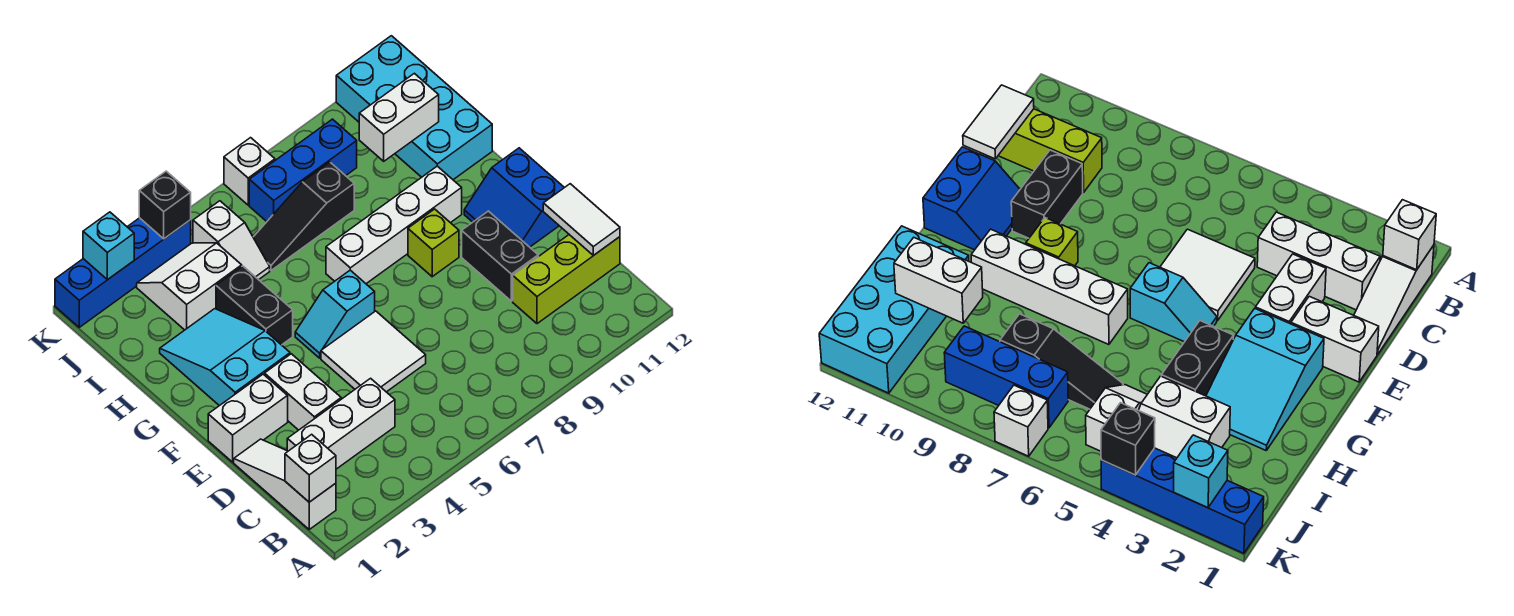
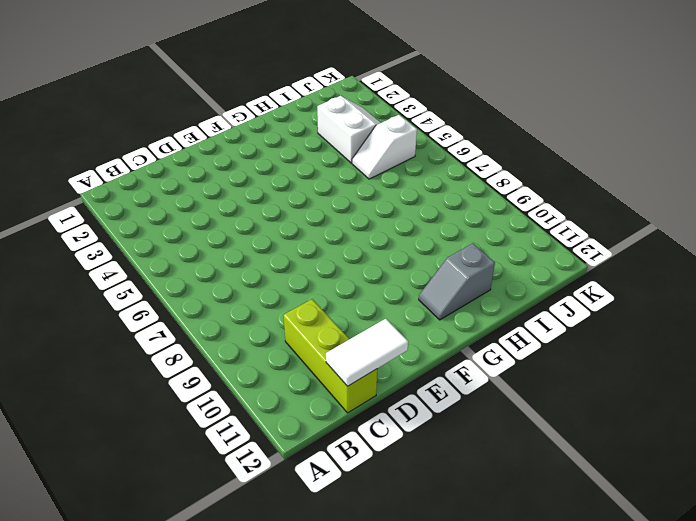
grey 1x2 slope [419,243,495,320] -> cyan 2x4 brick [336,36,492,180]
none -> white 1x3 slope [234,439,336,529]
none -> white 1x3 brick [287,378,395,469]
none -> white 1x2 brick [265,354,341,430]

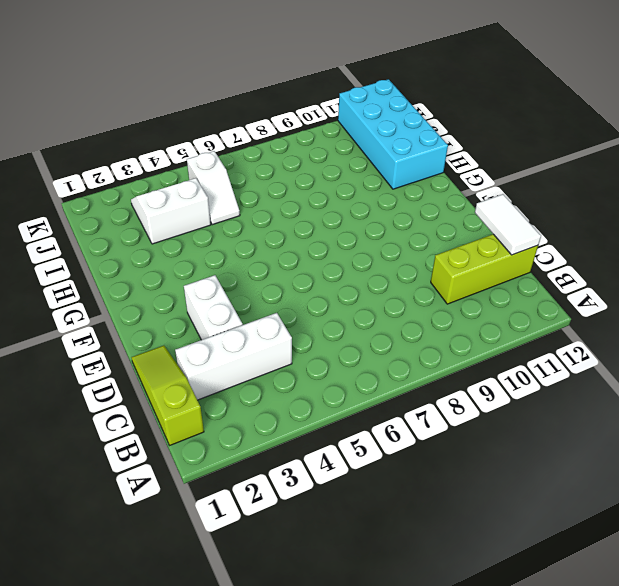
lime 1x3 slope [131,346,204,445] -> white 1x3 slope [234,439,336,529]
none -> white 2x2 tile [321,311,426,392]
none -> black 1x2 brick [462,211,538,301]
none -> white 1x2 brick [208,374,288,462]

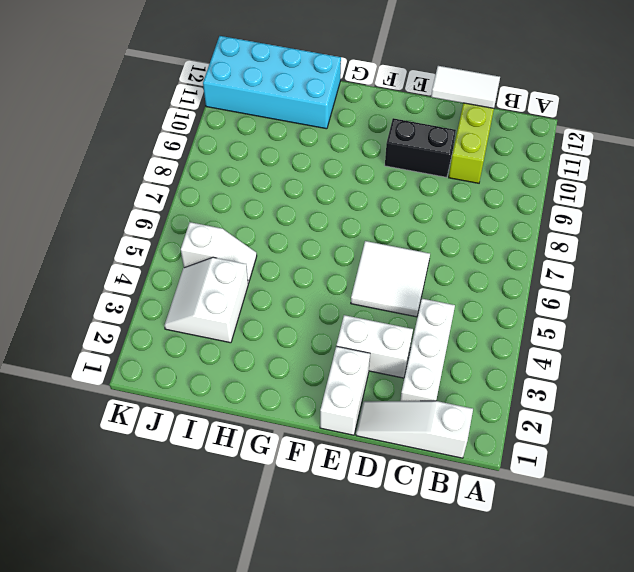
none -> blue 2x2 slope [464,148,564,247]
none -> cyan 2x3 slope [160,309,290,406]
none -> cyan 1x2 slope [295,270,375,358]

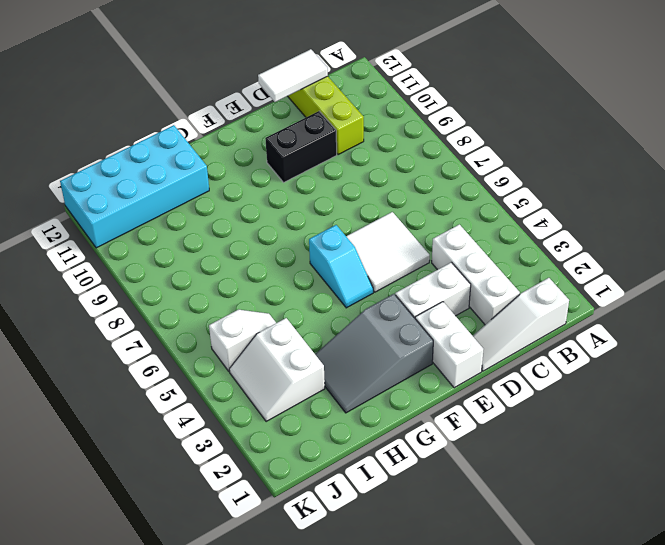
grey 2x3 slope [315,294,433,413] -> cyan 2x3 slope [160,309,290,406]
none -> blue 2x2 slope [464,148,564,247]
none -> lime 1x1 brick [408,209,459,277]
none -> black 1x2 brick [216,266,293,345]

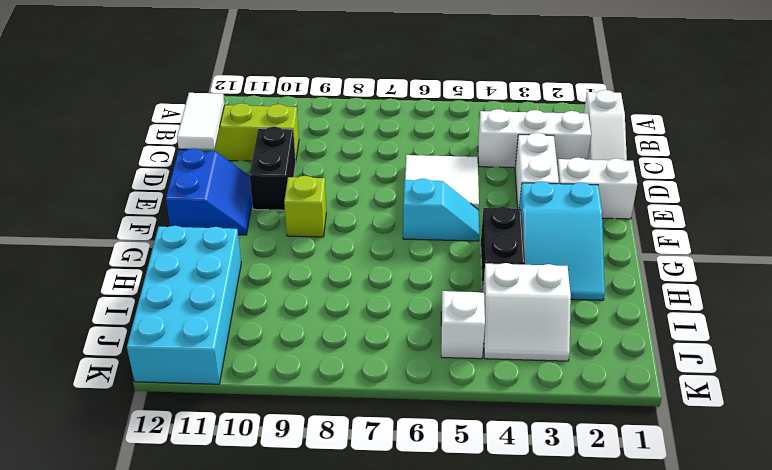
none -> white 1x4 brick [326,166,462,284]
none -> black 1x3 slope [253,162,354,270]
none -> blue 1x3 brick [249,119,357,222]

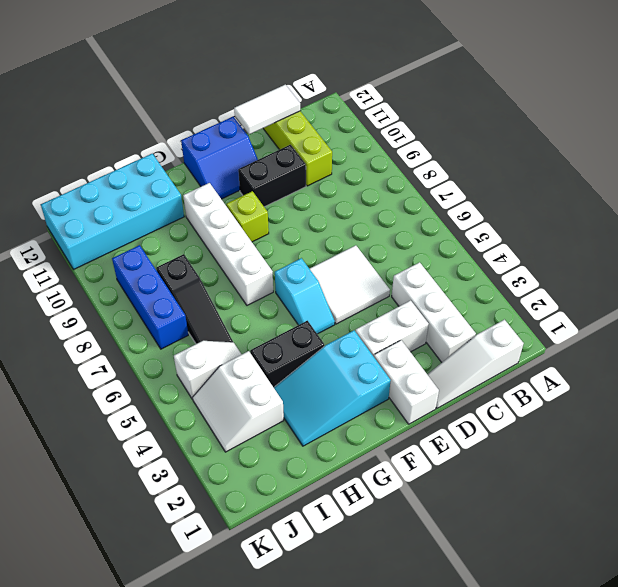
none -> blue 1x4 brick [55,218,191,327]
none -> white 1x1 brick [224,138,275,205]
none -> white 1x1 brick [285,434,336,502]

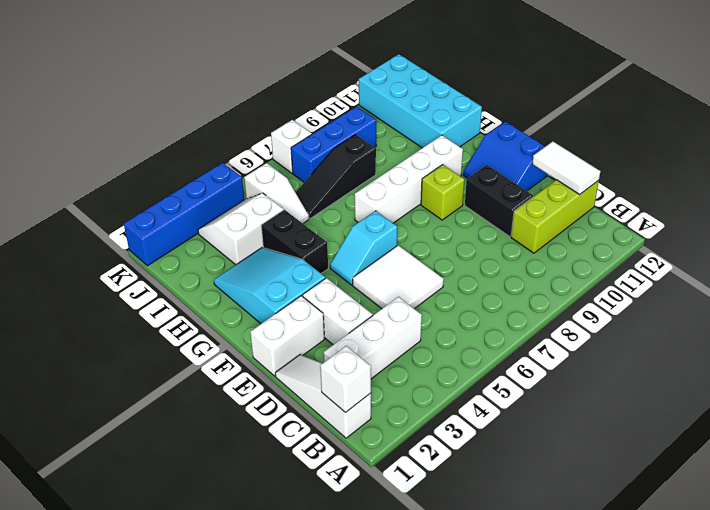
none -> white 1x2 brick [359,73,439,161]
none -> cyan 1x1 brick [83,212,134,280]
none -> black 1x1 brick [139,171,191,239]

